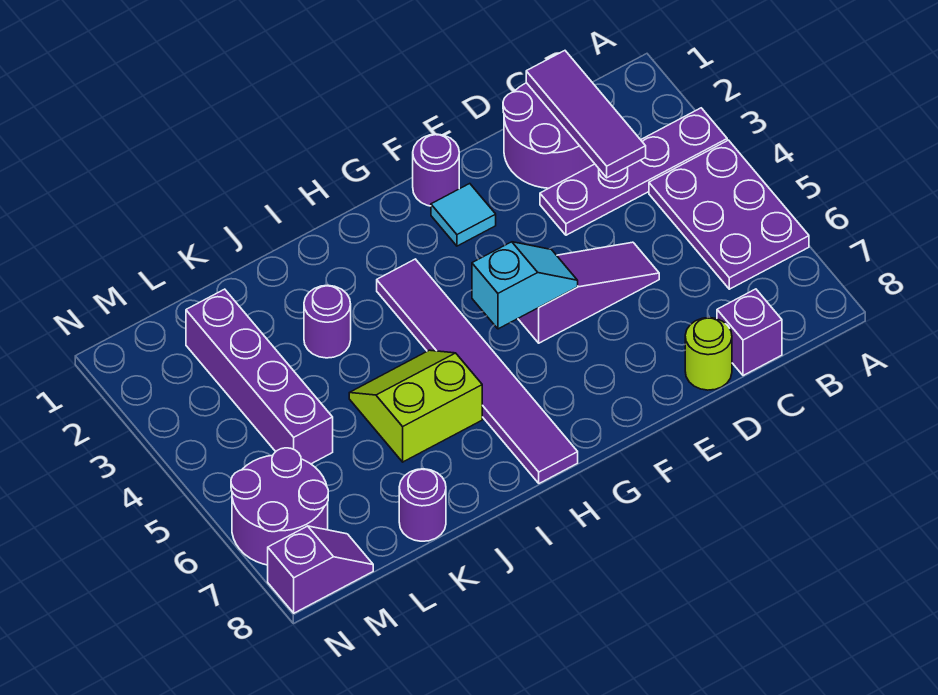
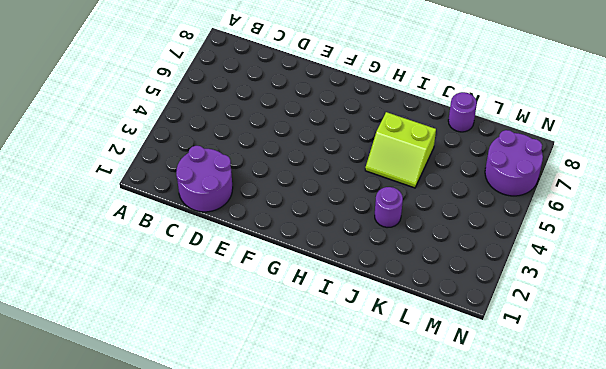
none -> purple 1x4 plate [540,108,727,235]
none -> purple 2x3 plate [649,140,809,289]
none -> purple 1x1 brick [717,289,782,376]

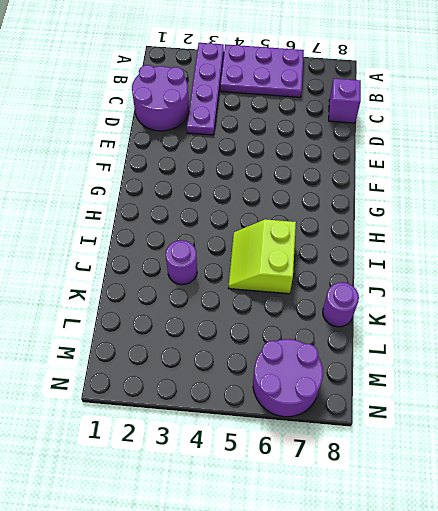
none -> purple 1x3 slope [518,242,659,343]
none -> lime 1x1 round brick [685,318,732,390]
none -> purple 1x1 round brick [413,134,459,206]

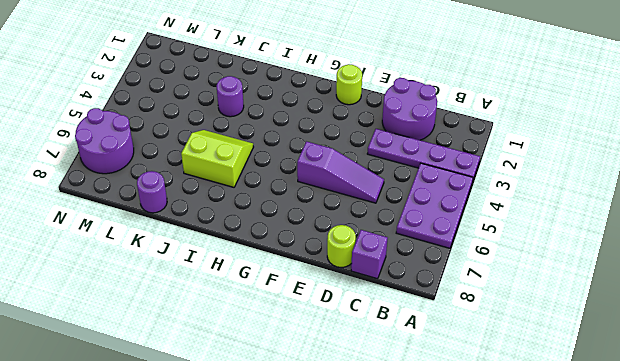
lime 1x1 round brick [336,64,362,105] -> purple 1x1 round brick [413,134,459,206]
none -> cyan 1x1 tile [431,184,496,246]
none -> purple 1x6 tile [377,259,578,483]
none -> purple 1x4 brick [186,289,333,464]

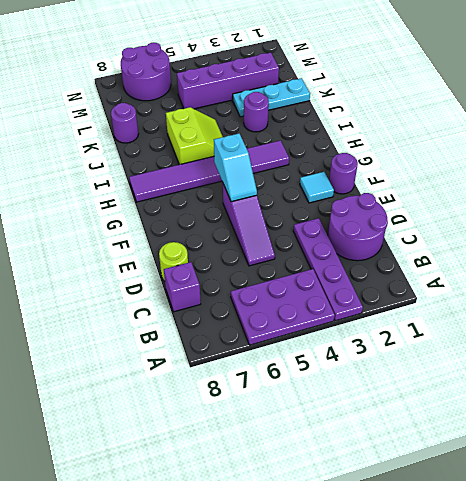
cyan 1x3 plate [233,78,310,117] -> none
none -> purple 1x2 slope [268,526,373,613]
none -> purple 1x3 tile [526,51,646,178]

